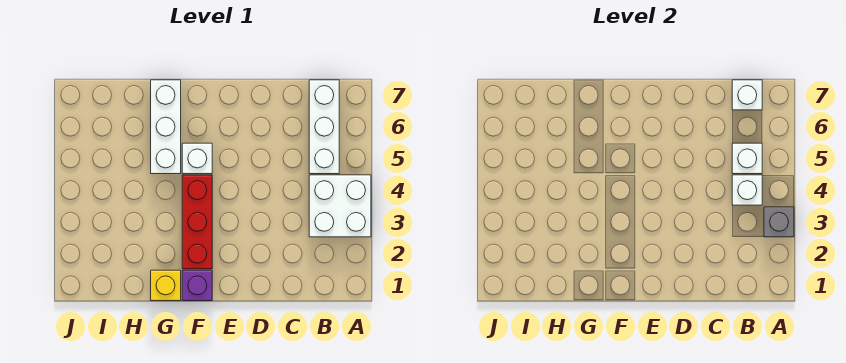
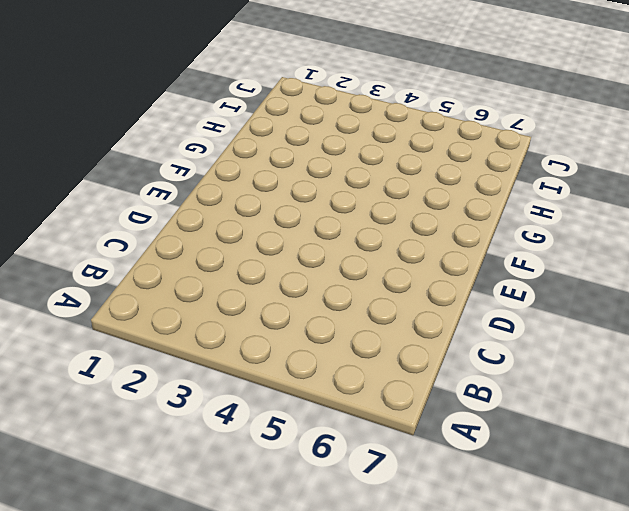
none -> white 2x2 brick [309,175,371,237]
none -> white 1x3 brick [309,80,339,174]

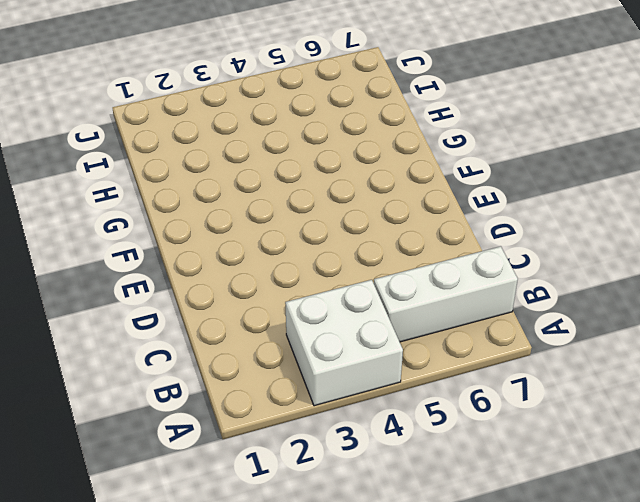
none -> purple 1x1 brick [182,270,212,301]
none -> red 1x3 brick [182,175,212,269]

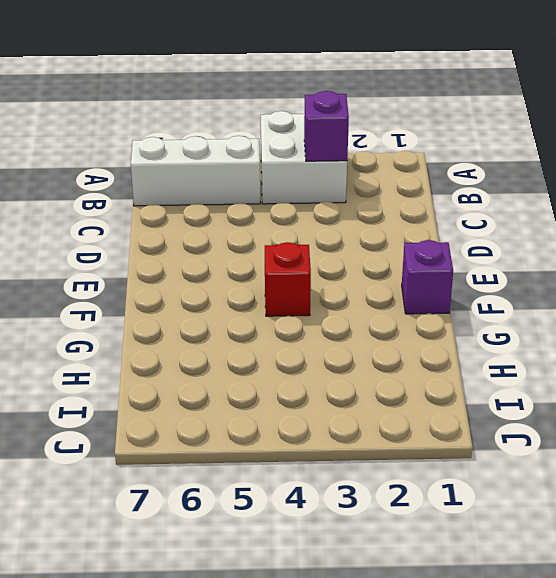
purple 1x1 brick [304,91,349,161] -> none
red 1x1 brick [265,242,311,316] -> red 1x3 brick [182,175,212,269]
none -> white 1x1 brick [182,143,212,174]
none -> yellow 1x1 brick [151,270,181,301]

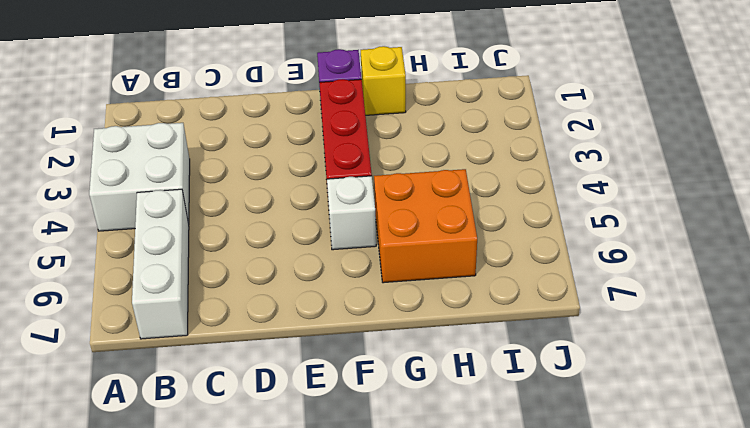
orange 2x2 brick [374,169,477,283] -> white 1x3 brick [151,80,181,174]
none -> grey 1x1 brick [764,207,794,237]
none -> white 1x1 brick [732,175,762,205]

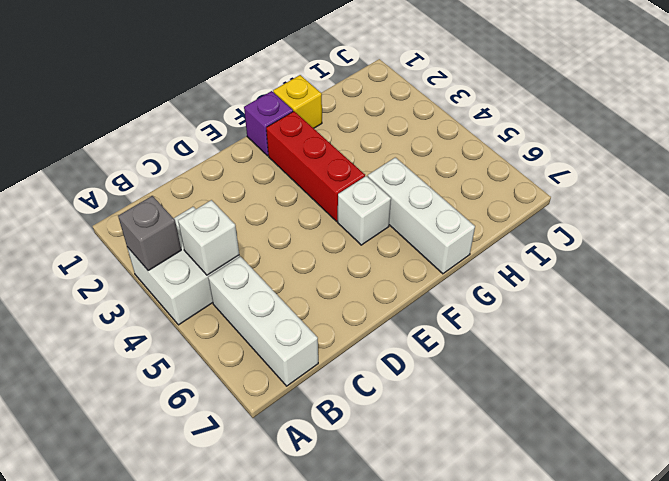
none -> white 1x1 brick [732,143,762,174]
none -> white 1x1 brick [732,80,762,110]

